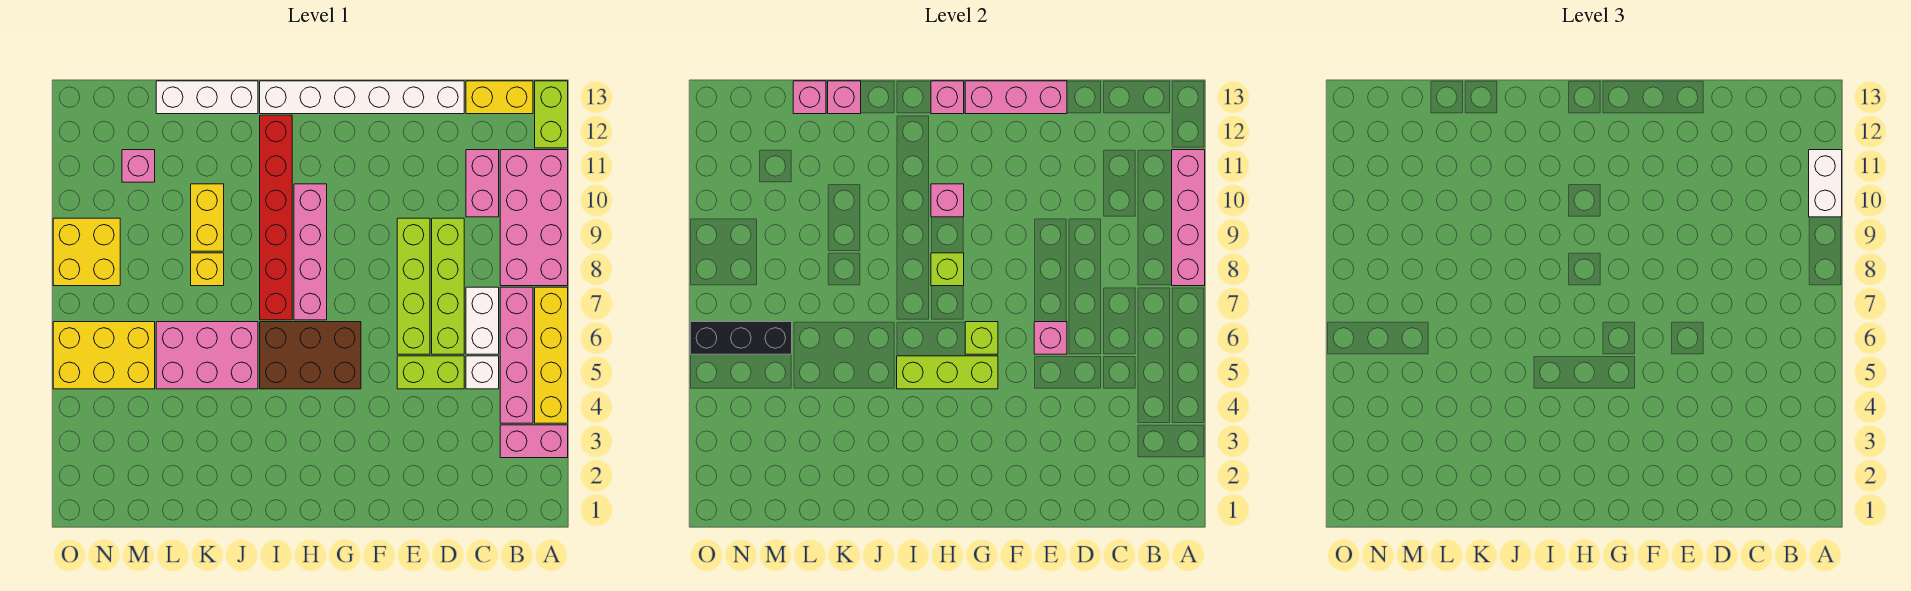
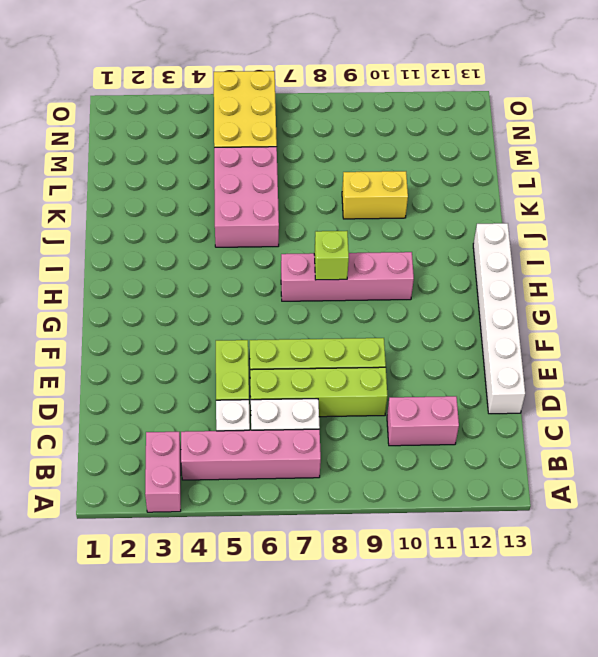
none -> yellow 1x4 brick [535,287,568,423]
none -> pink 2x4 brick [500,150,568,286]
none -> lime 1x2 brick [535,81,568,148]
none -> yellow 1x2 brick [466,81,533,114]

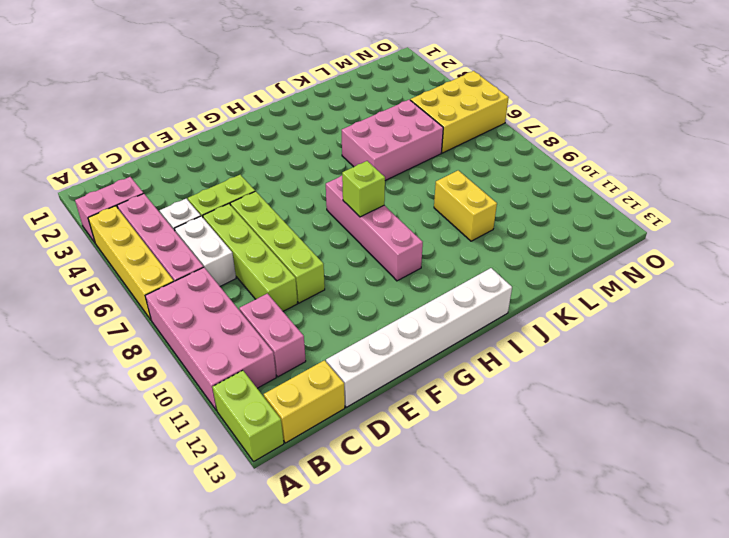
none -> brown 2x3 brick [260,322,361,389]
none -> red 1x6 brick [260,115,292,320]
none -> white 1x3 brick [156,81,258,114]
none -> yellow 1x1 brick [191,253,224,286]

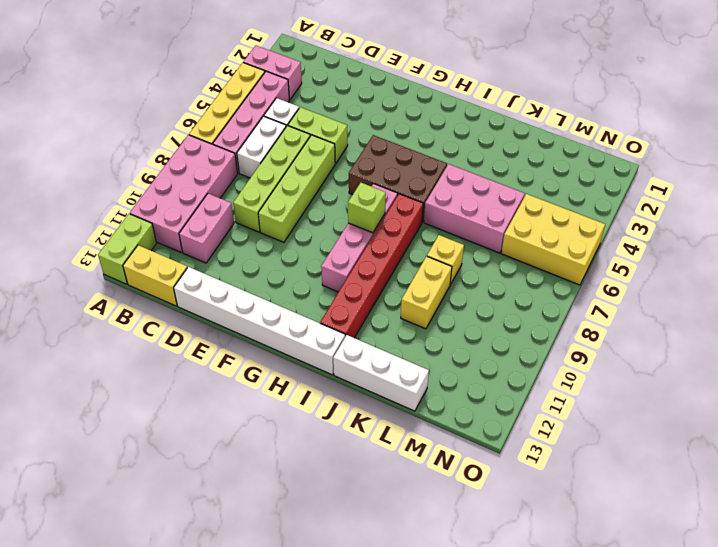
none -> pink 1x1 brick [122,150,155,182]
none -> yellow 2x2 brick [53,218,120,286]
none -> pink 1x4 brick [1172,150,1205,286]
none -> pink 1x1 brick [1034,322,1067,354]

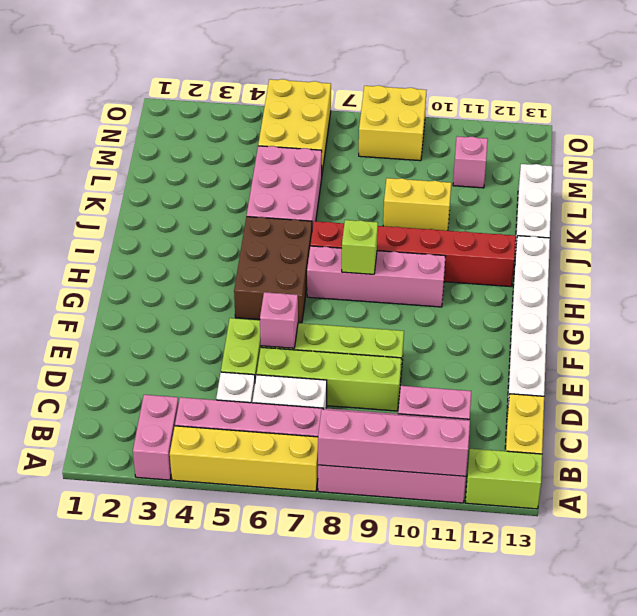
none -> yellow 1x1 brick [191,253,224,286]
none -> pink 1x3 brick [965,81,1067,114]
none -> lime 1x3 brick [897,356,998,389]
none -> lime 1x1 brick [965,322,998,354]

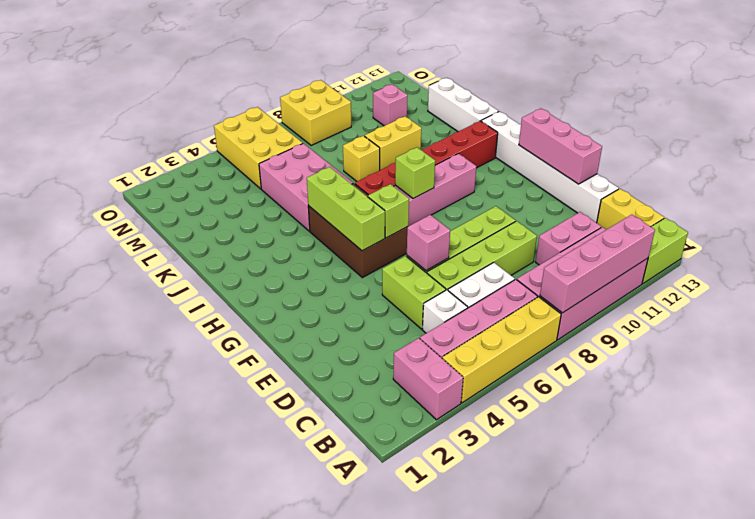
none -> pink 1x1 brick [931,184,964,217]
none -> pink 1x1 brick [931,81,964,114]
none -> pink 1x1 brick [828,81,861,114]
none -> pink 1x1 brick [793,81,826,114]

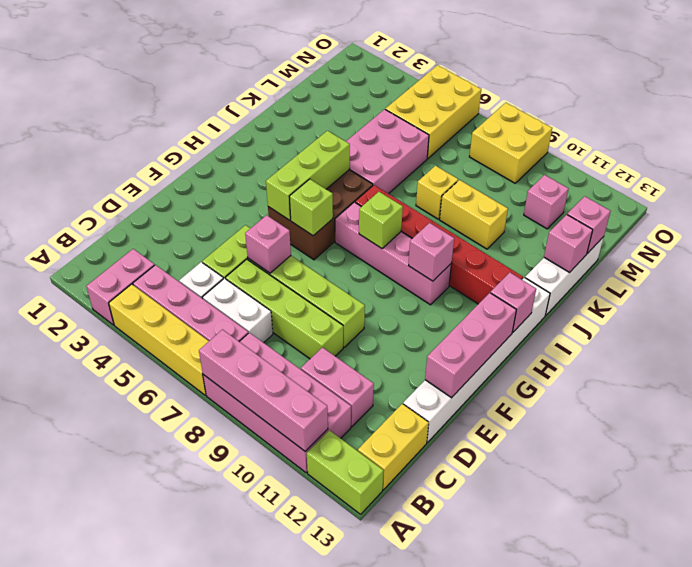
none -> black 1x3 brick [690,322,792,354]
none -> white 1x2 brick [1809,150,1842,217]

